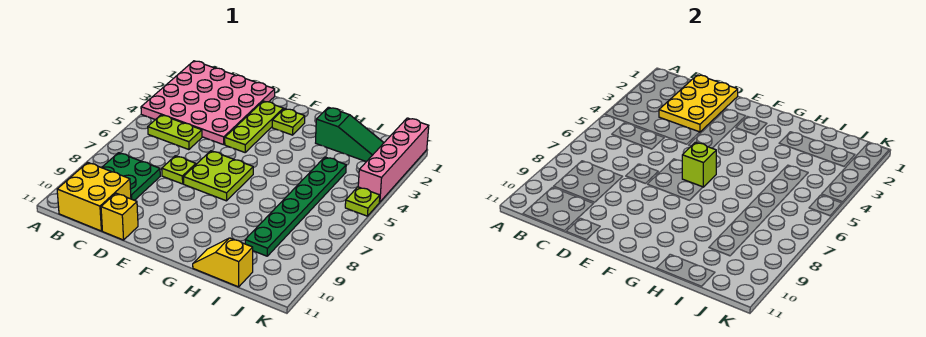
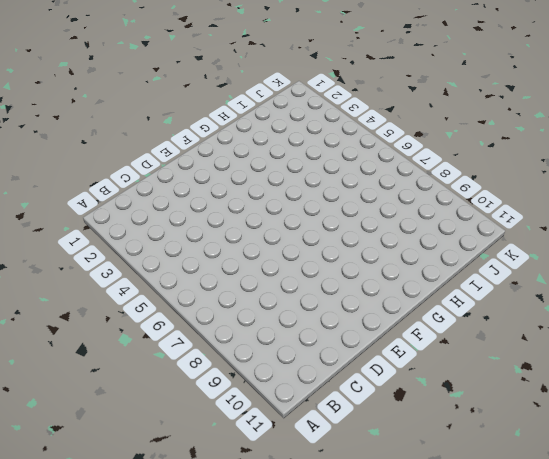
none -> pink 4x4 plate [141,61,275,145]
none -> lime 1x2 plate [148,115,202,150]
none -> green 2x2 plate [102,153,160,200]

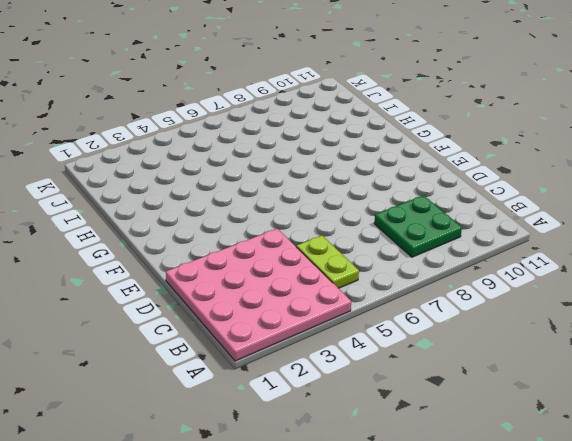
none -> yellow 2x2 brick [57,162,131,231]
none -> lime 1x1 plate [162,156,196,184]
none -> yellow 1x1 brick [101,193,138,240]

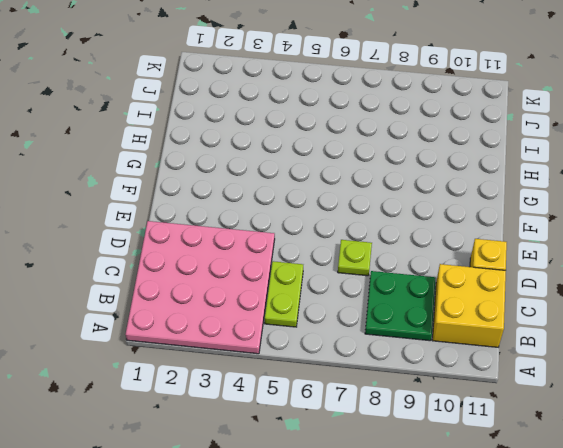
none -> lime 1x3 plate [225,101,283,152]
none -> lime 2x2 plate [183,151,253,201]
none -> lime 1x1 plate [272,109,305,135]

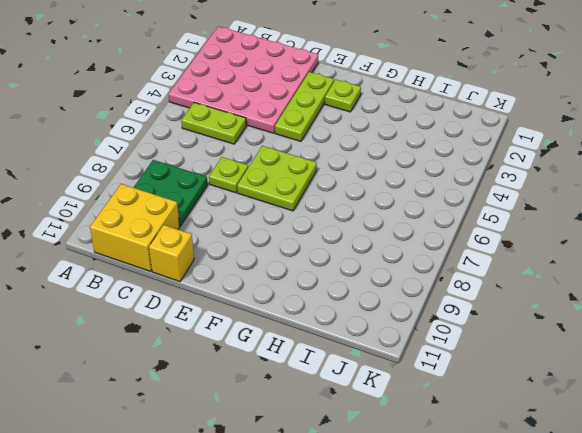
none -> green 1x3 slope [316,107,384,162]
none -> yellow 1x2 slope [193,238,253,287]
none -> green 1x6 plate [245,157,346,256]

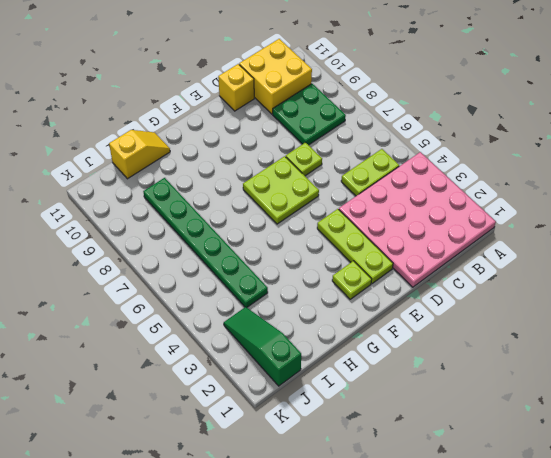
green 1x3 slope [224,307,301,386] -> green 1x3 slope turned to [316,107,384,162]
none -> pink 1x4 brick [358,118,429,202]
none -> lime 1x1 plate [345,187,380,216]
none -> yellow 2x3 plate [659,75,738,132]

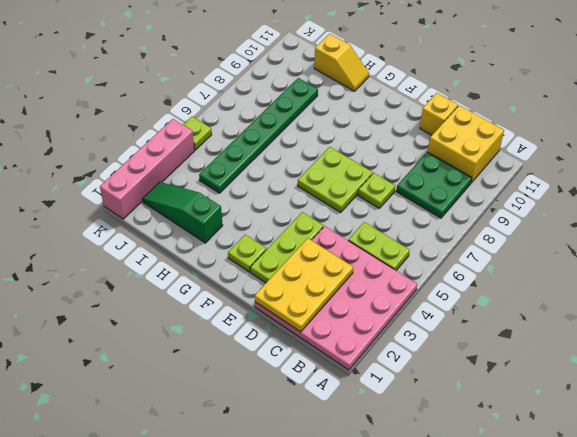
none -> lime 1x1 brick [682,142,716,187]

